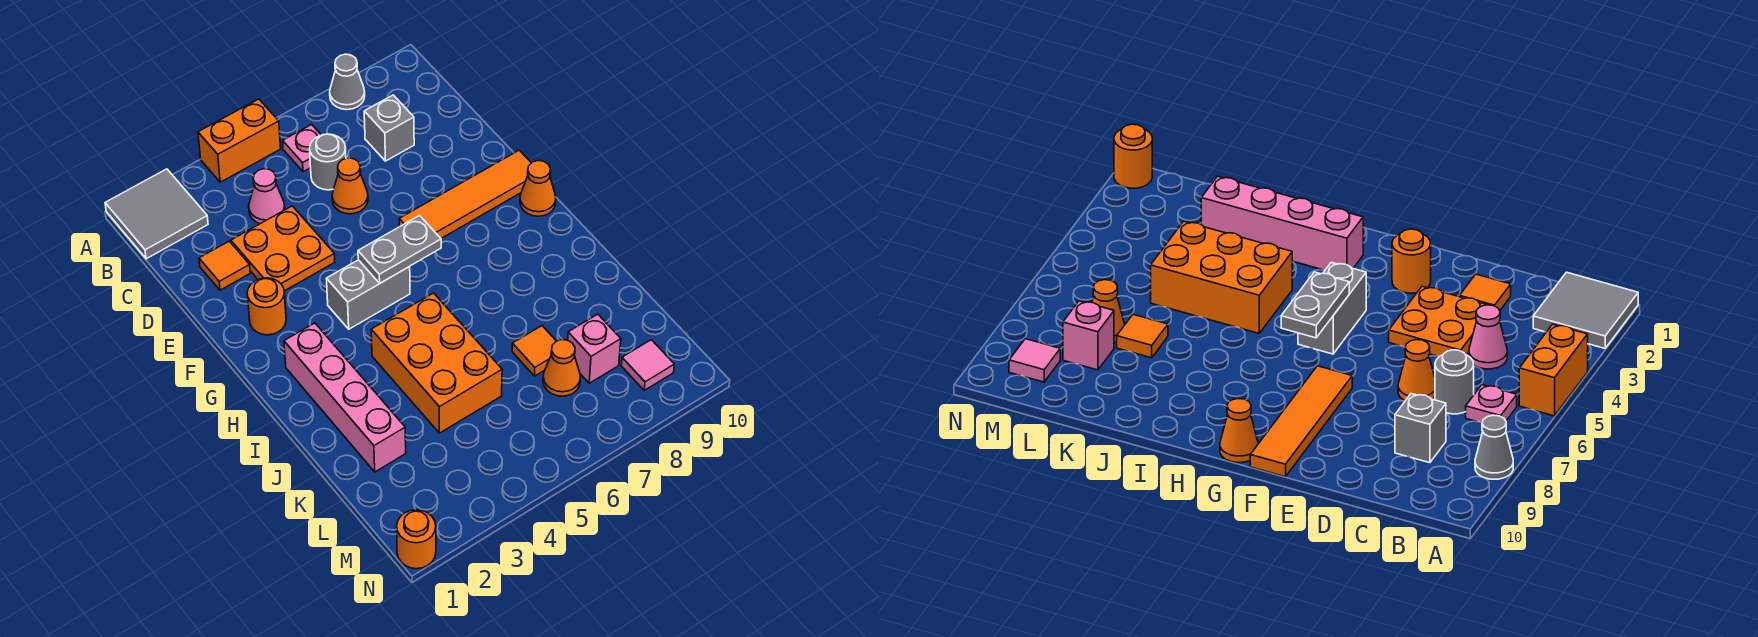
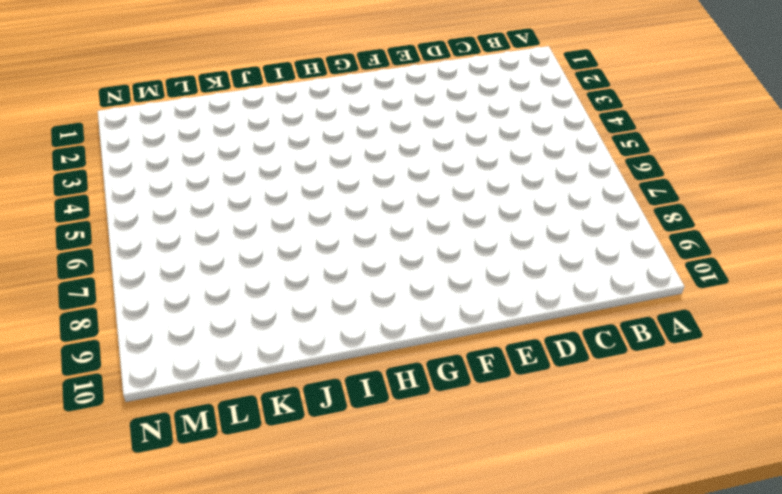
none -> grey 2x2 tile [105,169,208,259]
none -> orange 1x2 brick [198,99,281,182]
none -> grey 1x1 cone [330,54,365,110]

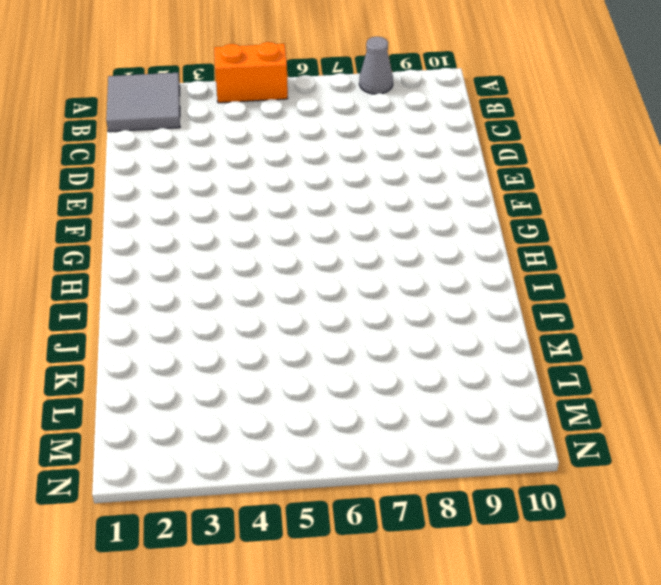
none -> pink 1x1 plate [283,124,321,172]
none -> pink 1x1 cone [249,169,285,224]
none -> grey 1x1 round brick [310,134,346,190]

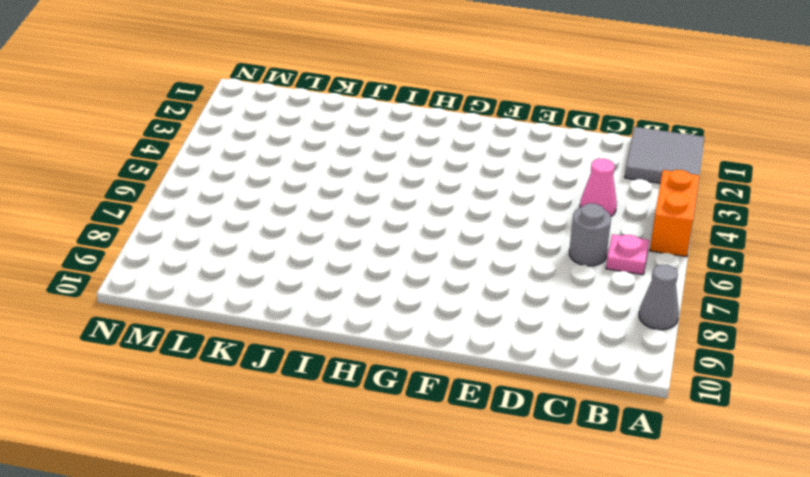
none -> grey 1x1 brick [364,95,414,161]
none -> orange 1x1 tile [199,241,250,290]
none -> orange 2x2 plate [231,206,335,291]

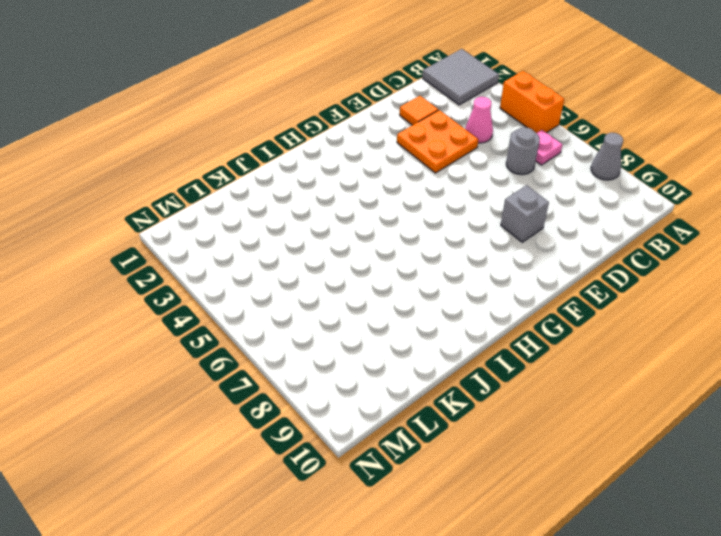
grey 1x1 brick [501,185,549,242] -> grey 1x1 brick moved to [364,95,414,161]
none -> orange 1x1 cone [332,158,368,214]
none -> orange 1x1 round brick [247,278,286,335]
none -> orange 1x4 tile [399,150,531,238]

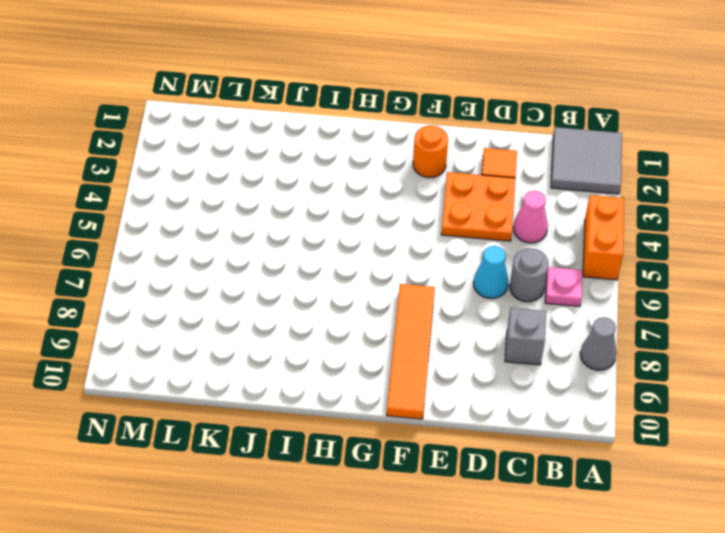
cyan 1x1 cone [473,246,509,298] -> orange 1x1 cone [332,158,368,214]
none -> grey 1x2 brick [326,260,410,329]
none -> orange 1x1 cone [520,161,556,216]
none -> pink 1x4 brick [284,323,406,472]

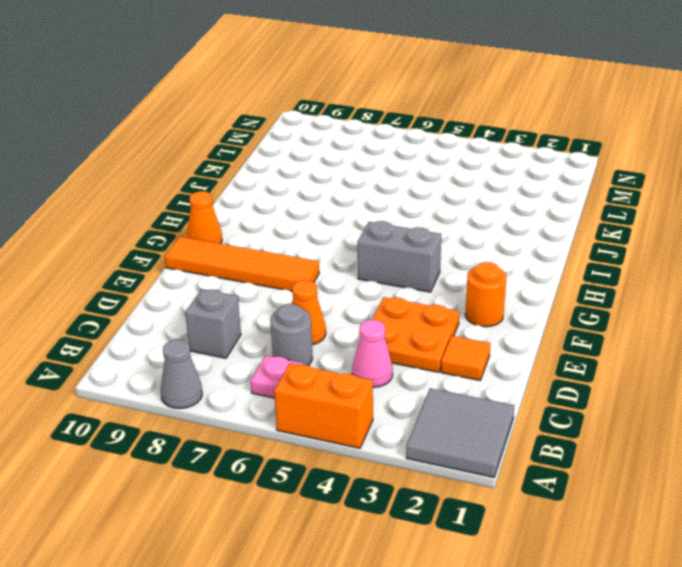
none -> pink 1x4 brick [284,323,406,472]
none -> orange 2x3 brick [371,293,502,433]
none -> orange 1x1 tile [512,326,556,376]

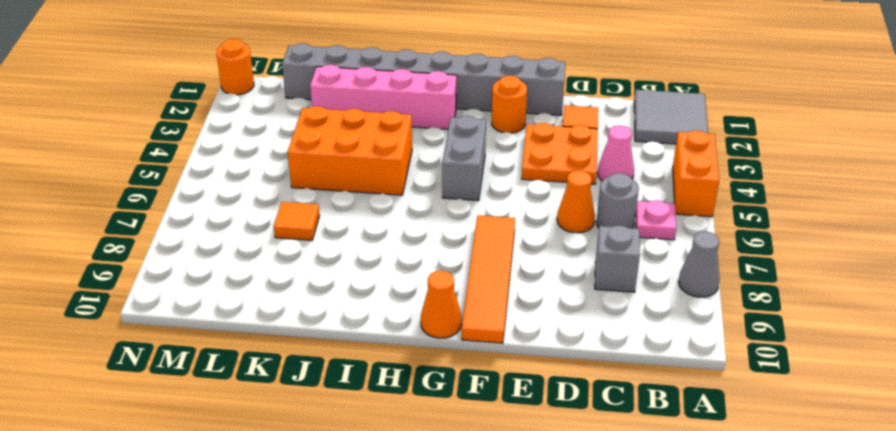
grey 1x8 brick [282,43,566,115] -> none
none -> orange 1x1 cone [543,340,581,396]
none -> pink 1x1 brick [568,314,621,383]
none -> pink 1x1 tile [621,340,674,390]

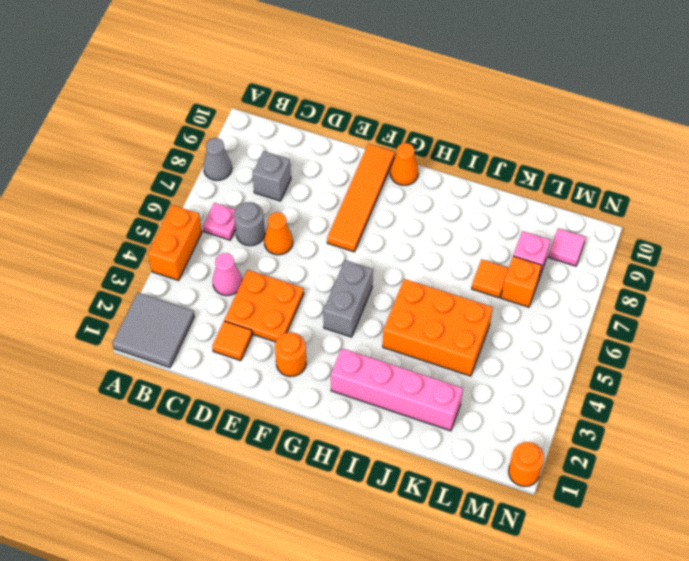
orange 1x1 brick [501,256,542,307] -> orange 1x1 cone [543,340,581,396]
none -> grey 1x2 plate [358,216,441,283]

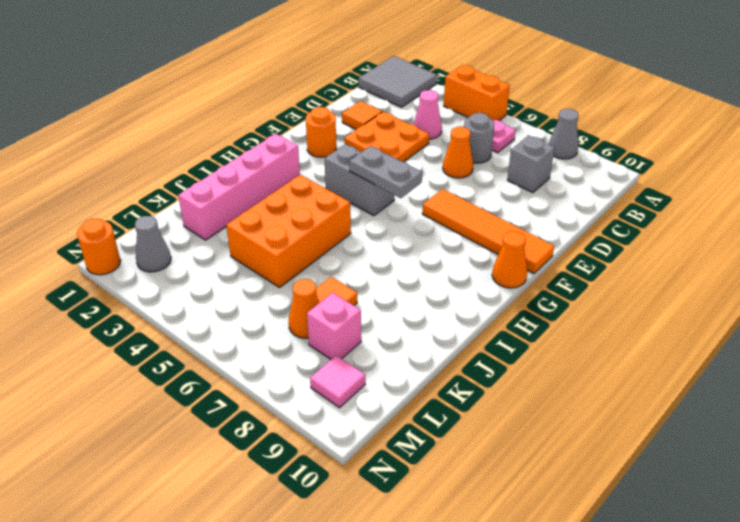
grey 1x1 cone [135,216,171,272] -> none

